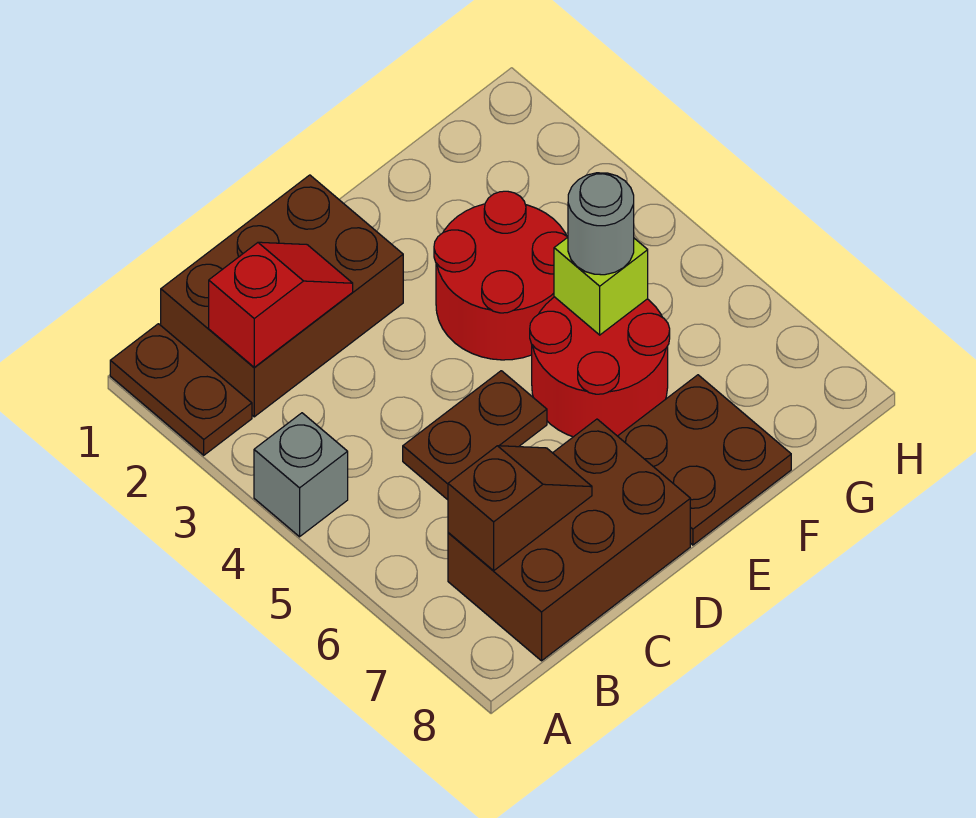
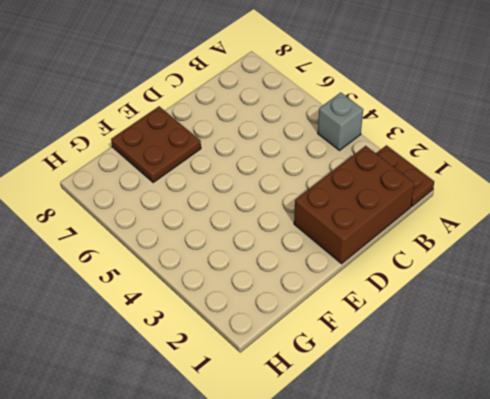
none -> brown 2x3 brick [448,419,690,661]
none -> brown 1x2 plate [403,371,547,500]
none -> red 2x2 round brick [434,191,567,360]

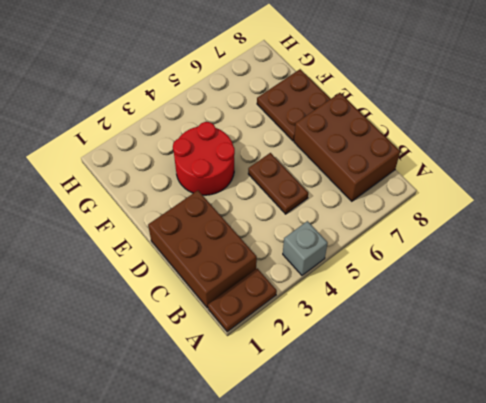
none -> red 2x2 round brick [530,297,670,437]
none -> red 1x2 slope [209,242,353,367]
none -> brown 1x2 slope [448,446,592,571]

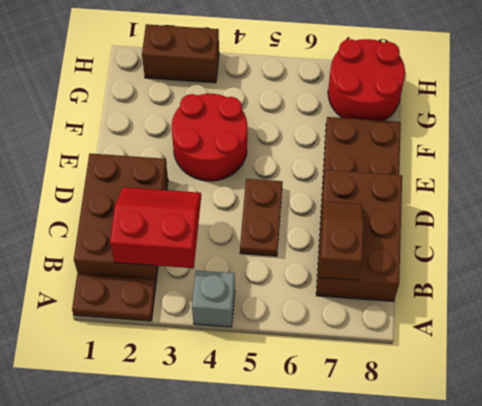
red 2x2 slope [110,187,201,268] -> red 1x2 slope [209,242,353,367]
red 2x2 round brick [328,39,405,121] -> red 2x2 round brick moved to [530,297,670,437]
brown 1x2 brick [142,24,219,83] -> none
none -> lime 1x1 brick [554,237,648,335]
none -> grey 1x1 round brick [568,173,634,275]

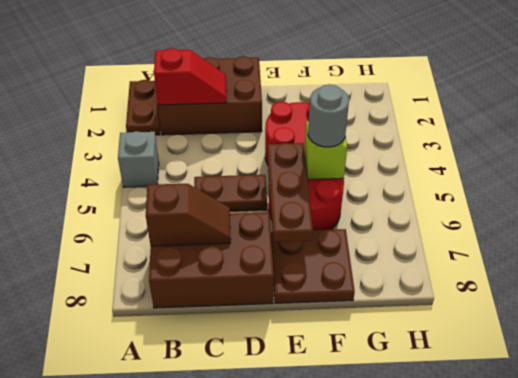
brown 1x3 plate [267,143,313,242] -> none

